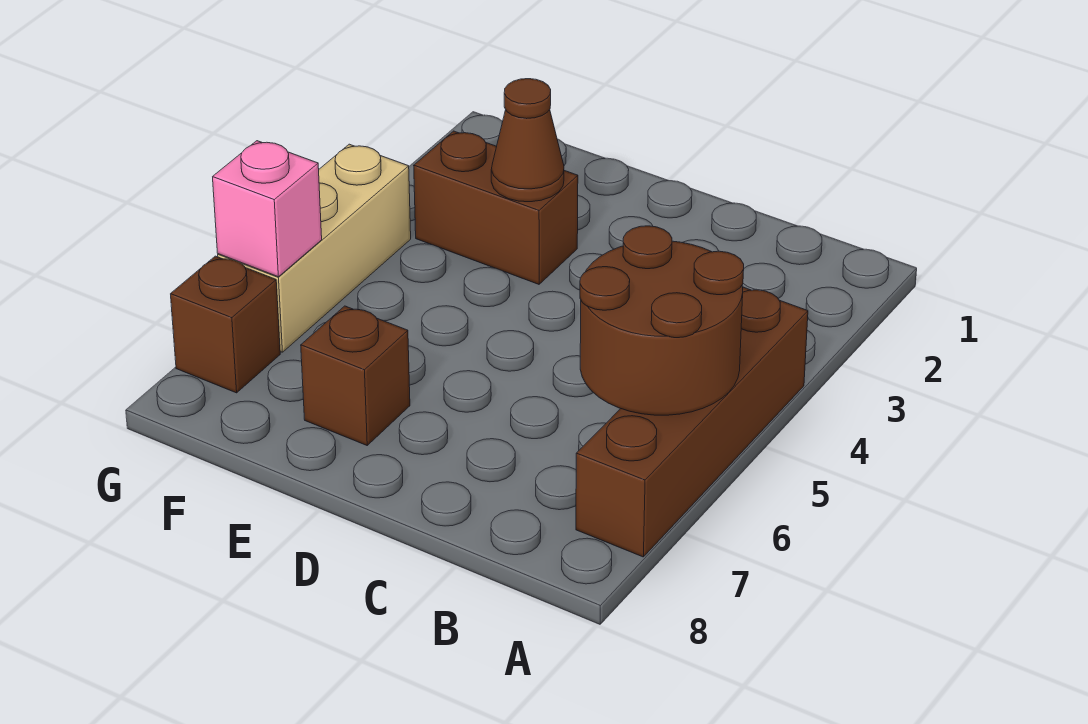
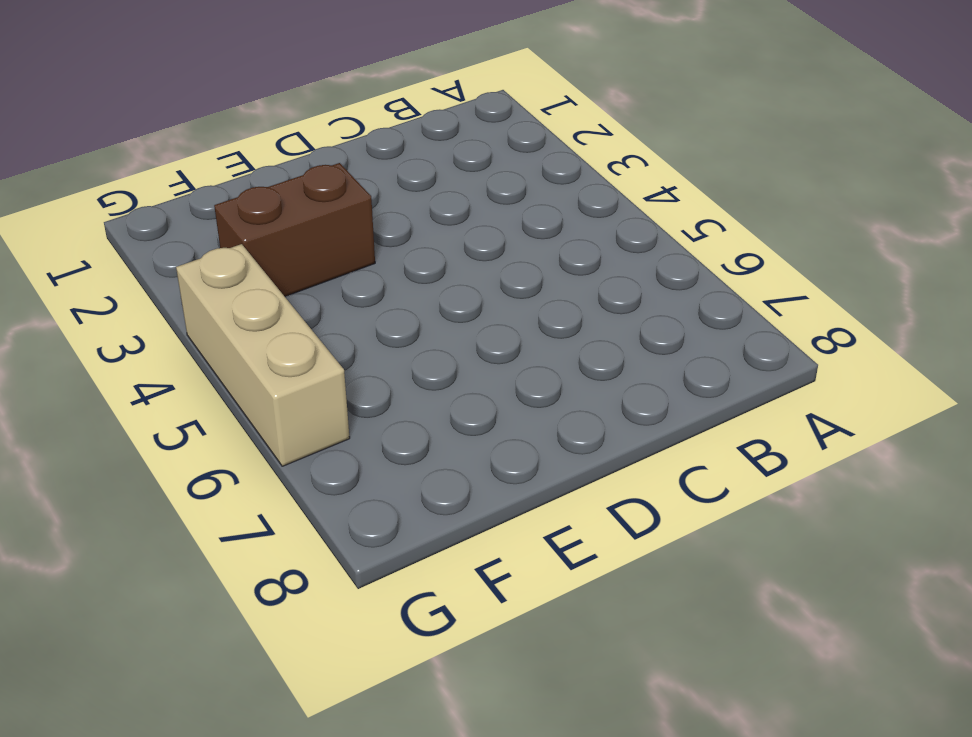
none -> brown 1x4 brick [576,287,808,557]
none -> brown 1x1 brick [301,306,410,445]

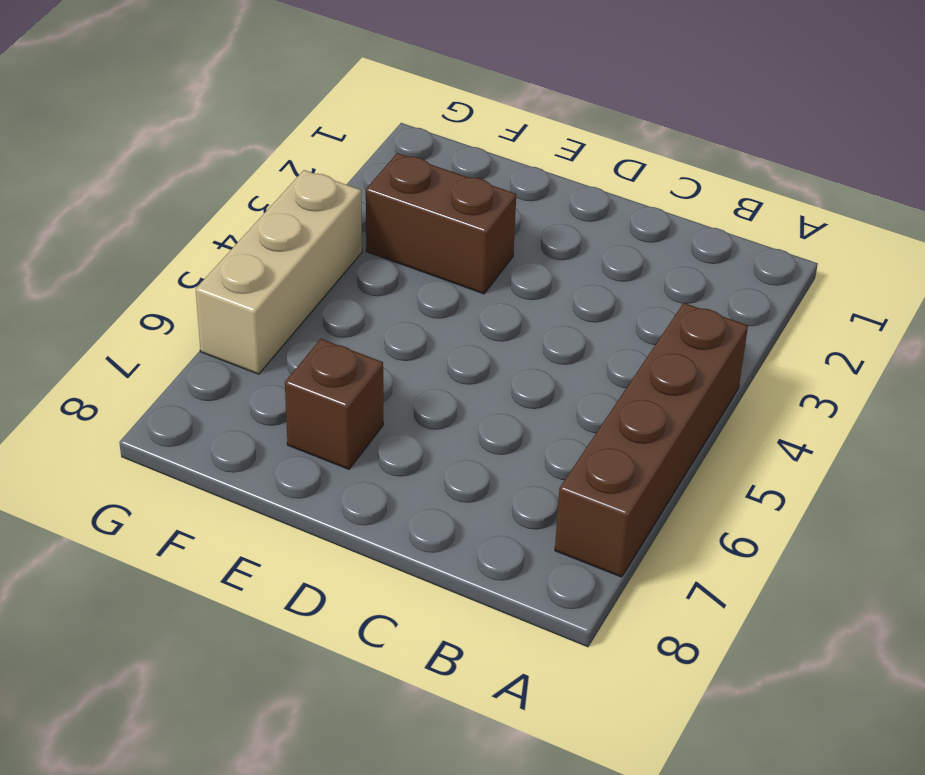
none -> brown 1x1 brick [171,256,280,393]
none -> brown 2x2 round brick [580,226,744,415]

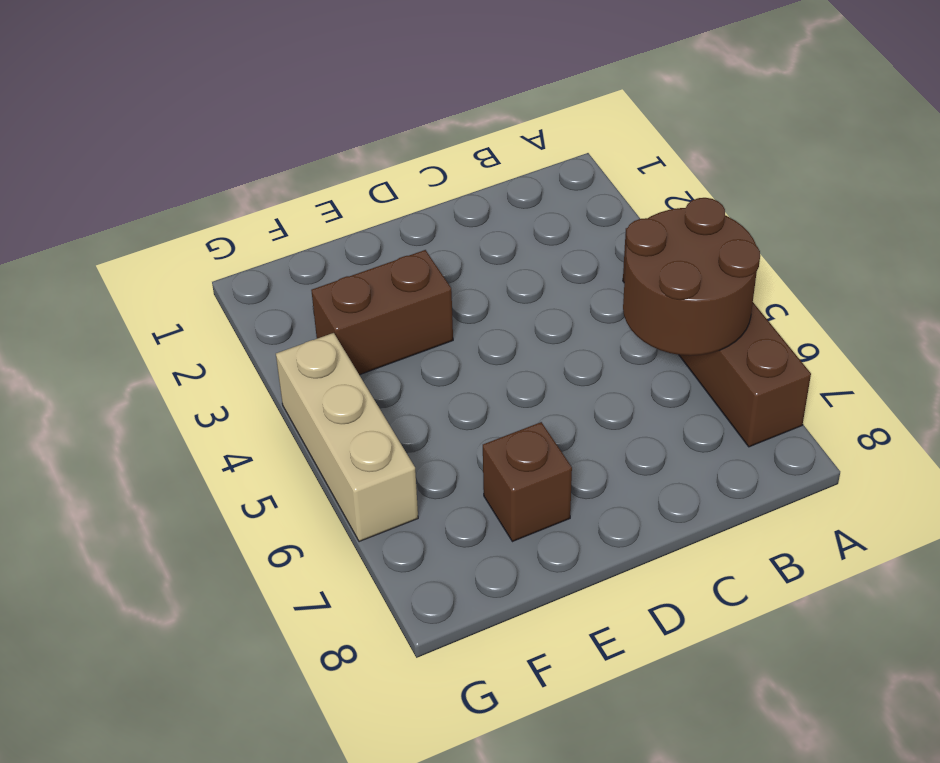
none -> brown 1x1 brick [171,256,280,393]
none -> brown 1x1 cone [491,79,564,202]

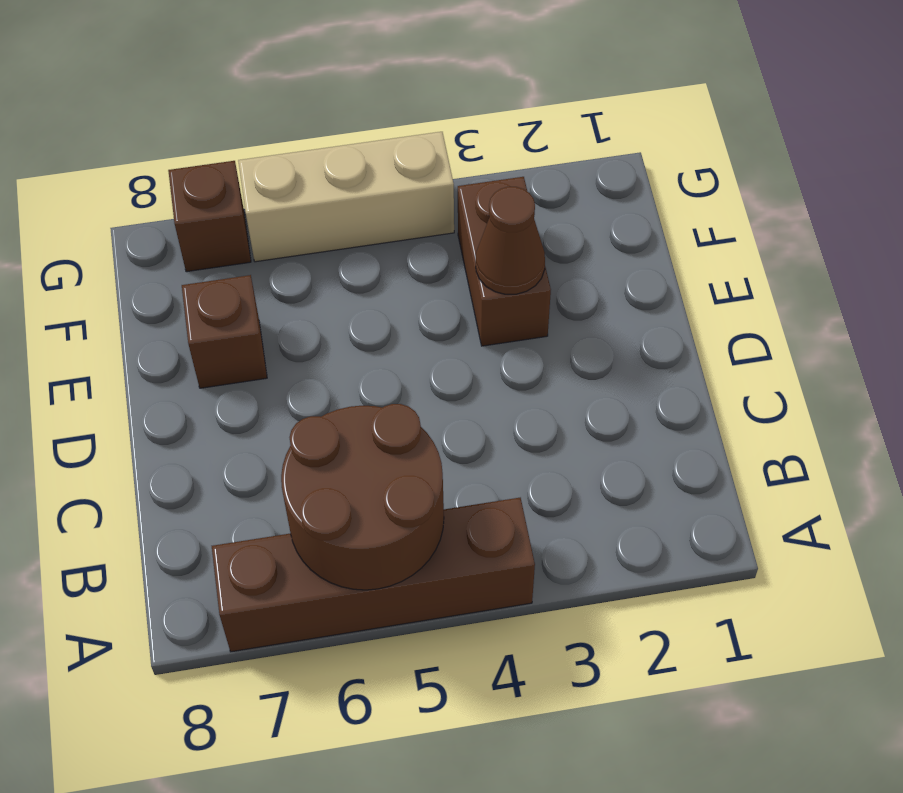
none -> pink 1x1 brick [213,141,322,277]

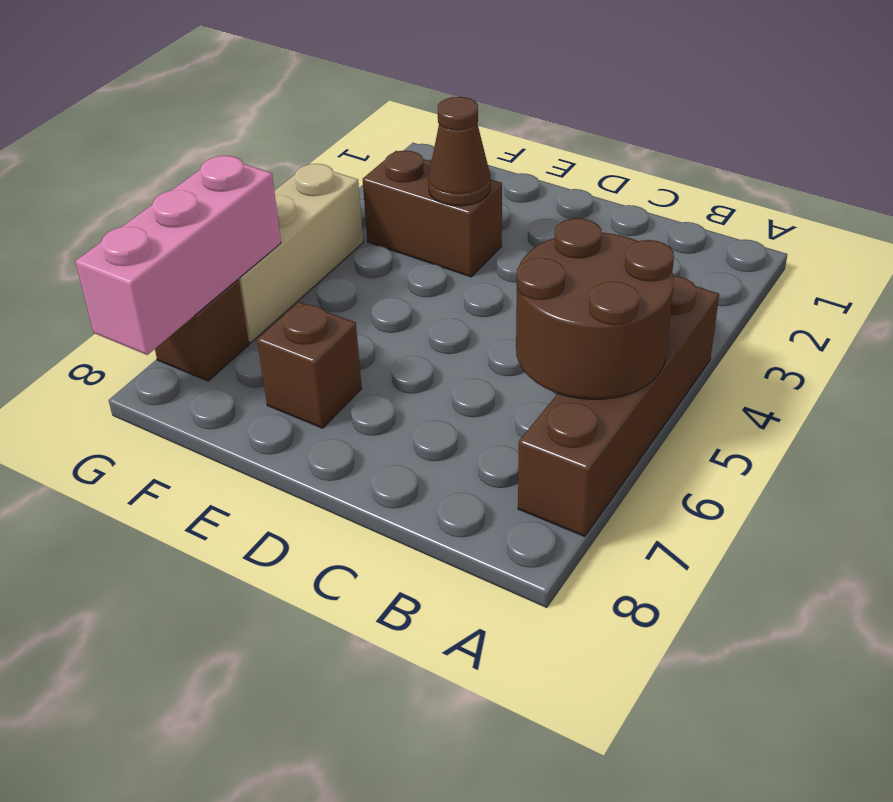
pink 1x3 brick [75,156,281,355] -> pink 1x1 brick [213,141,322,277]

